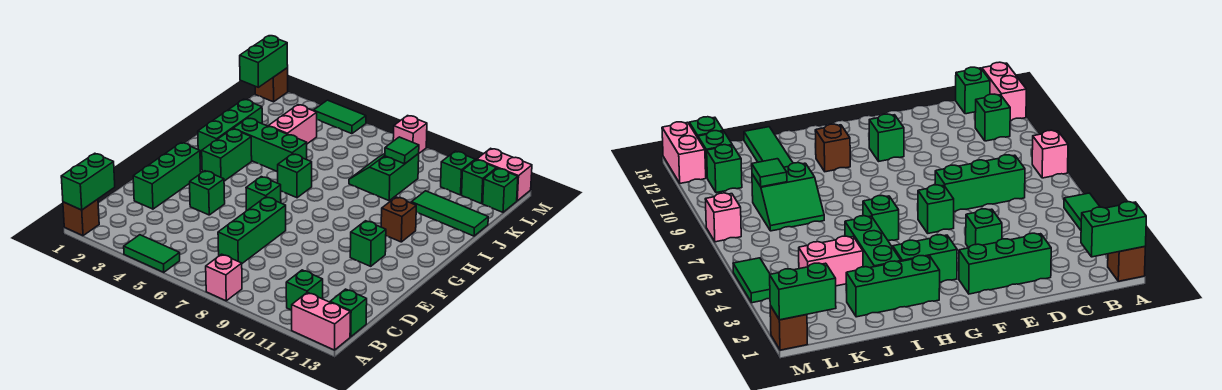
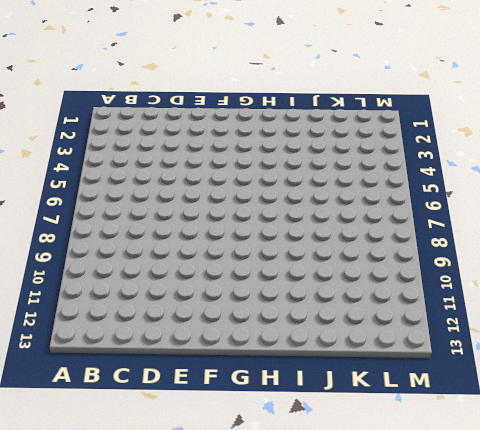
none -> brown 1x1 brick [63,199,99,236]
none -> green 1x2 tile [124,235,180,272]
none -> pink 1x1 brick [206,254,242,301]

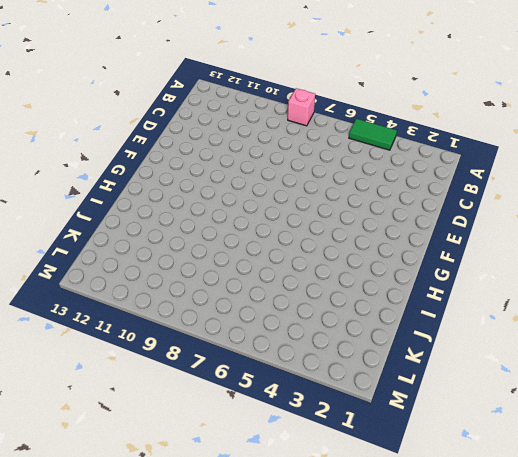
none -> brown 1x1 brick [63,199,99,236]
none -> pink 1x2 brick [292,292,350,350]
none -> green 1x1 brick [286,270,323,310]

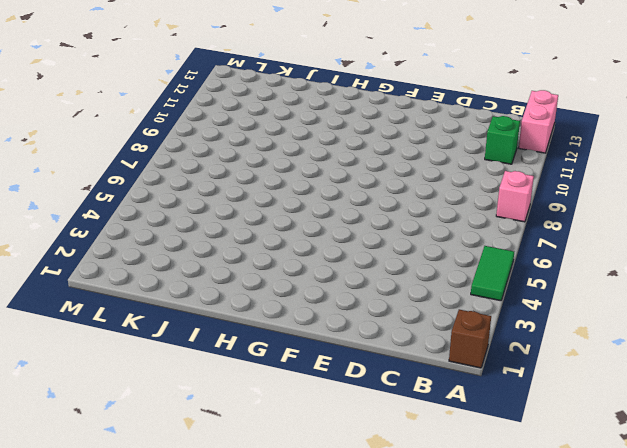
none -> green 1x1 brick [330,289,367,337]
none -> green 1x3 brick [218,197,286,263]
none -> green 1x3 brick [133,143,201,209]

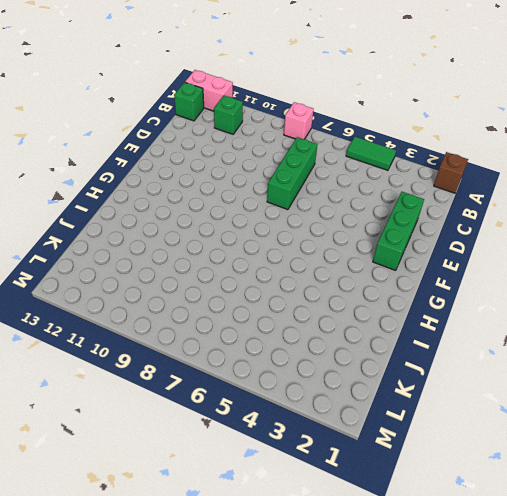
none -> green 1x1 brick [190,171,225,215]
none -> green 1x1 brick [246,177,281,211]
none -> green 1x1 brick [350,221,386,266]

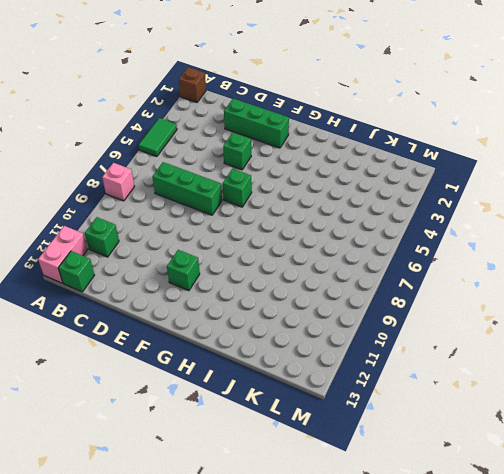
none -> green 1x2 brick [202,129,252,181]
none -> green 1x3 brick [198,99,262,157]
none -> green 1x1 brick [278,154,312,198]

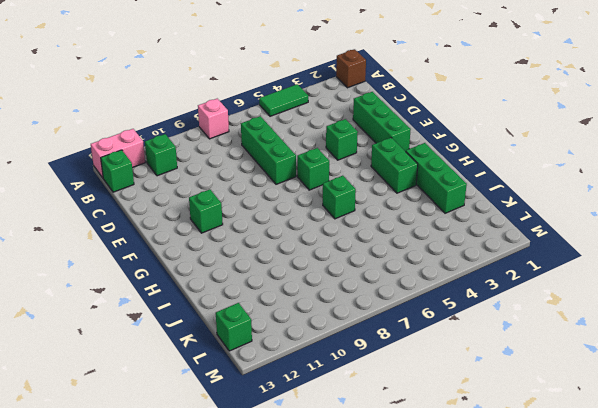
none -> brown 1x1 brick [381,197,416,242]
none -> green 1x3 brick [233,118,307,172]
none -> pink 1x2 brick [269,105,317,144]

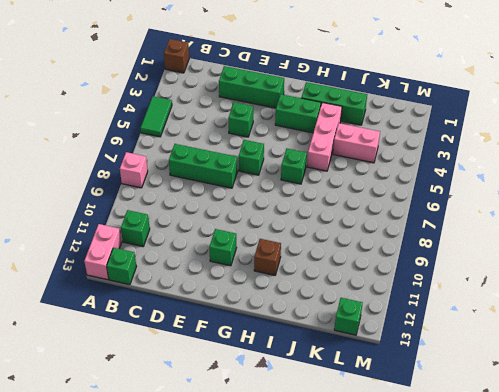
pink 1x3 brick [307,102,342,171] -> green 1x3 brick [233,118,307,172]
none -> green 2x2 slope [349,154,419,201]
none -> green 1x3 tile [411,191,488,236]
none -> green 1x1 brick [441,151,475,195]

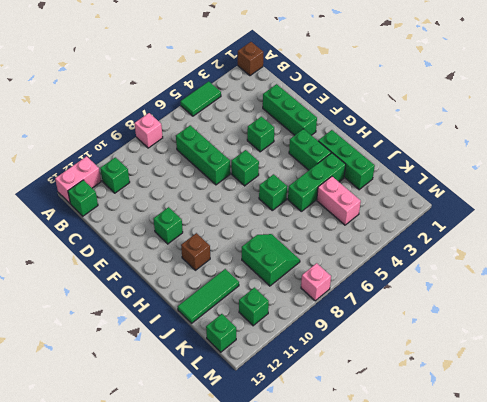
none -> green 1x1 brick [462,160,496,204]
none -> brown 1x1 brick [255,68,288,102]
none -> green 1x2 tile [313,100,366,134]

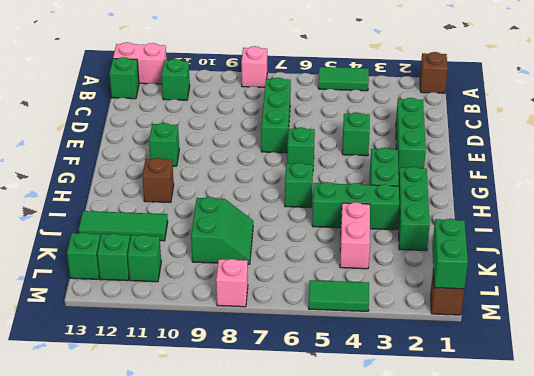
none -> pink 1x2 brick [477,148,532,201]
none -> green 1x2 brick [61,153,115,210]
none -> green 1x1 tile [385,137,419,164]

